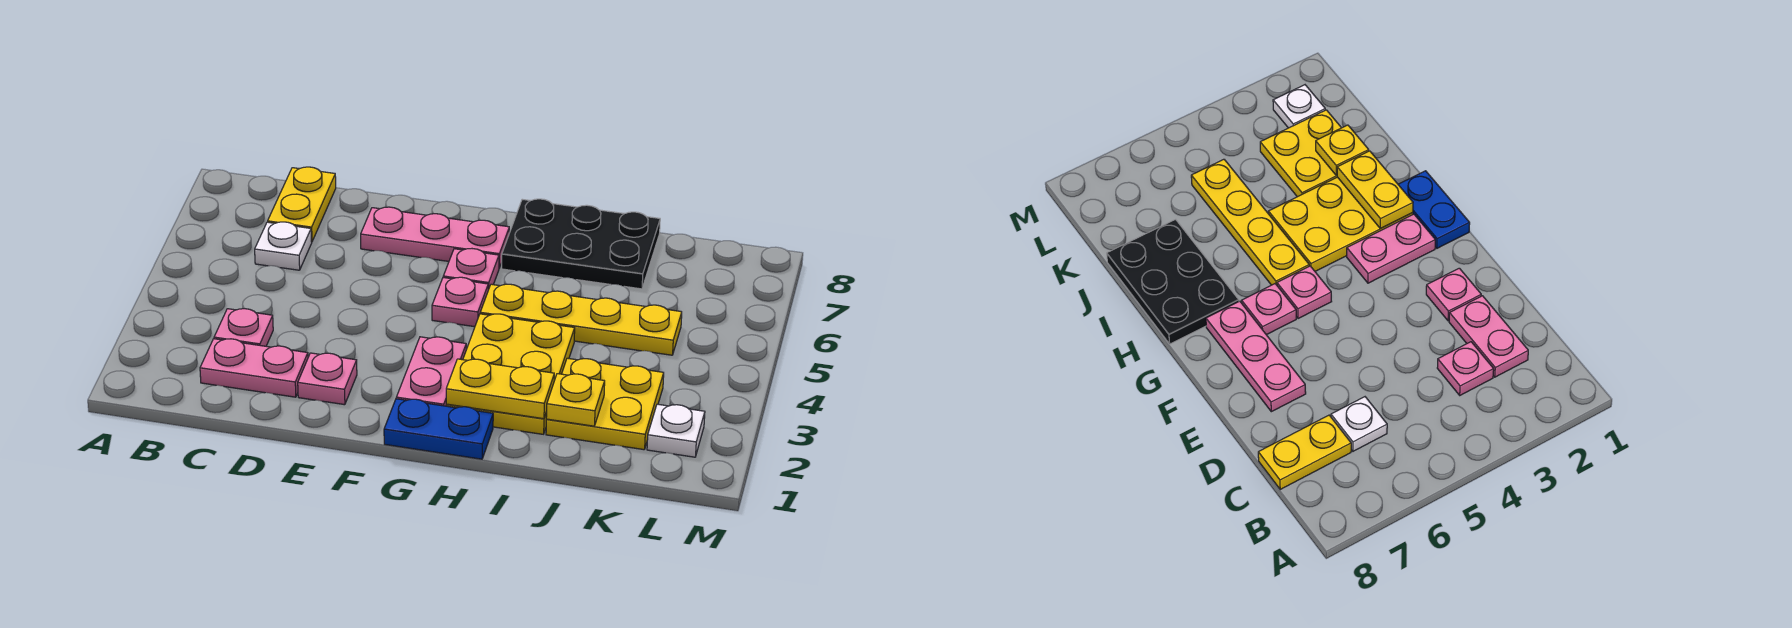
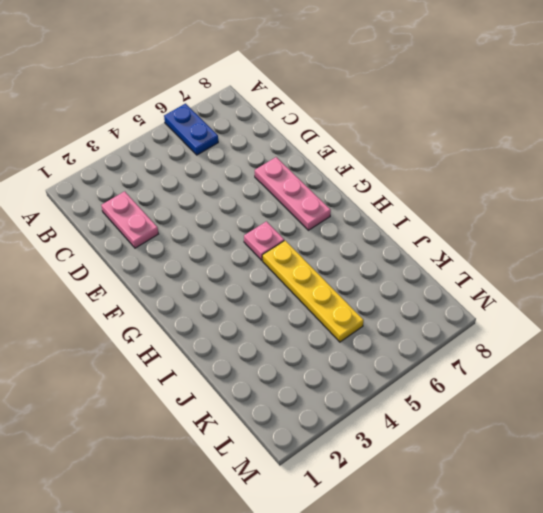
blue 1x2 plate [164,104,218,155] -> blue 1x2 plate moved to [384,399,493,459]
none -> pink 1x1 plate [214,309,273,346]
none -> white 1x1 plate [255,222,312,270]
none -> yellow 1x2 plate [268,167,336,242]

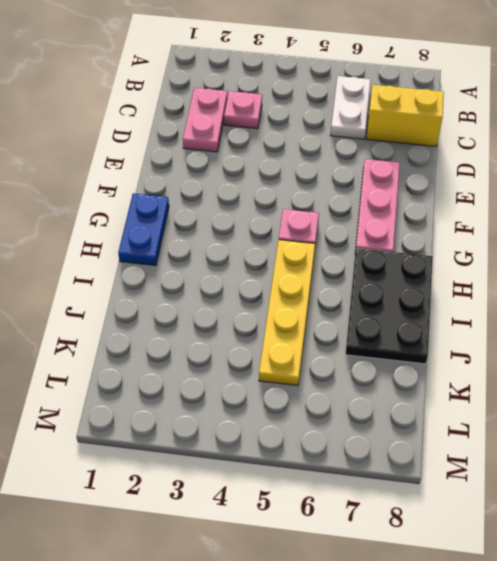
white 1x2 plate [331,76,371,139] -> white 1x1 plate [255,222,312,270]
yellow 1x2 brick [366,85,444,146] -> yellow 1x2 plate [268,167,336,242]
none -> pink 1x1 plate [298,353,357,405]
none -> pink 1x2 plate [396,337,466,406]
none -> pink 1x1 plate [443,249,499,290]

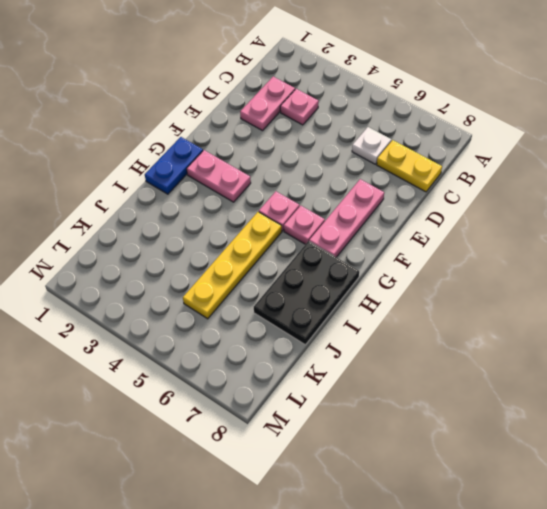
none -> pink 1x1 plate [298,353,357,405]
none -> yellow 2x3 plate [446,314,575,434]
none -> yellow 2x2 plate [546,358,664,450]

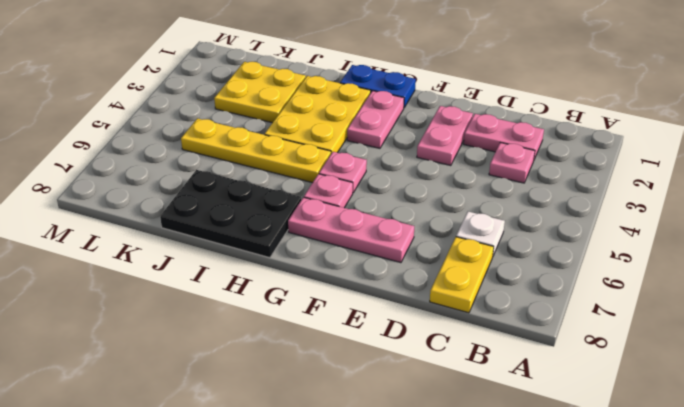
pink 1x2 plate [417,106,473,166] -> pink 1x1 plate [298,353,357,405]
none -> white 1x1 plate [647,404,705,457]
none -> yellow 1x2 plate [446,359,554,419]
none -> yellow 1x1 plate [546,374,605,426]

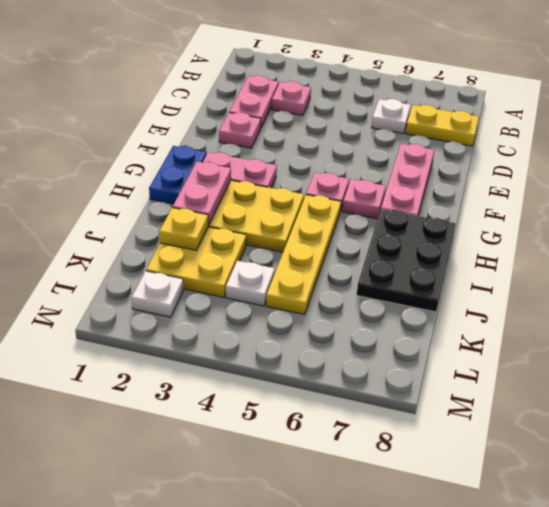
pink 1x2 plate [173,162,231,225] -> yellow 1x2 plate [446,359,554,419]
white 1x1 plate [226,261,275,306] -> none

